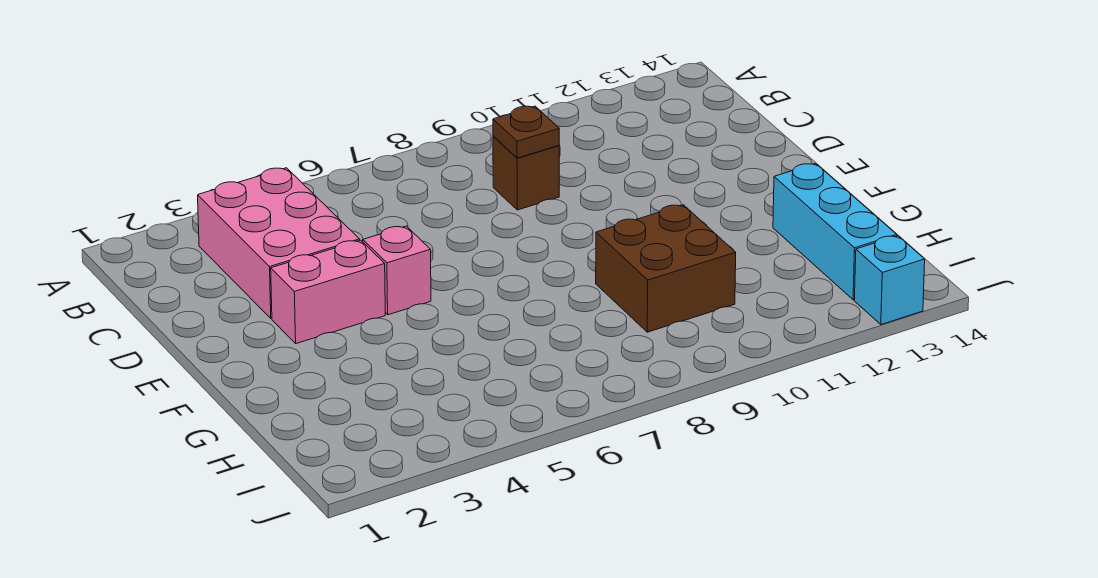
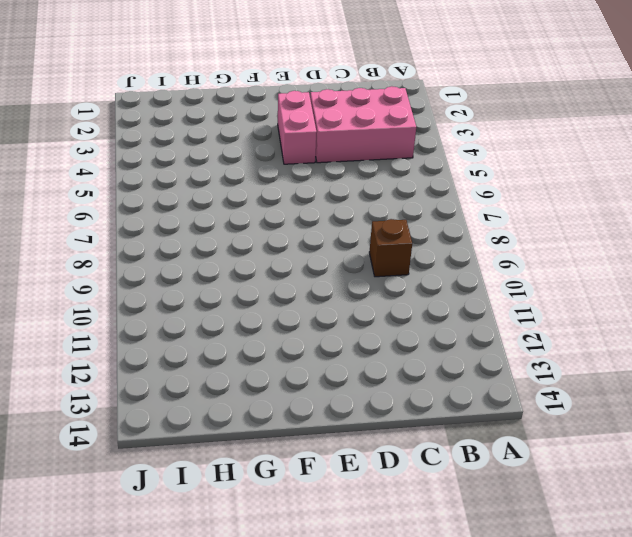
none -> pink 1x1 brick [363,226,431,315]
none -> brown 2x2 brick [596,205,736,332]

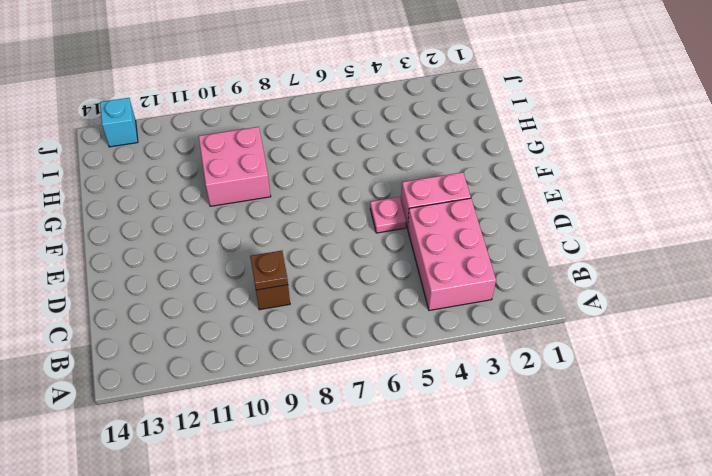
pink 1x1 plate [370,197,406,233] -> pink 1x1 brick [363,226,431,315]
pink 2x2 brick [199,127,271,206] -> brown 2x2 brick [596,205,736,332]
none -> cyan 1x3 brick [773,163,897,300]

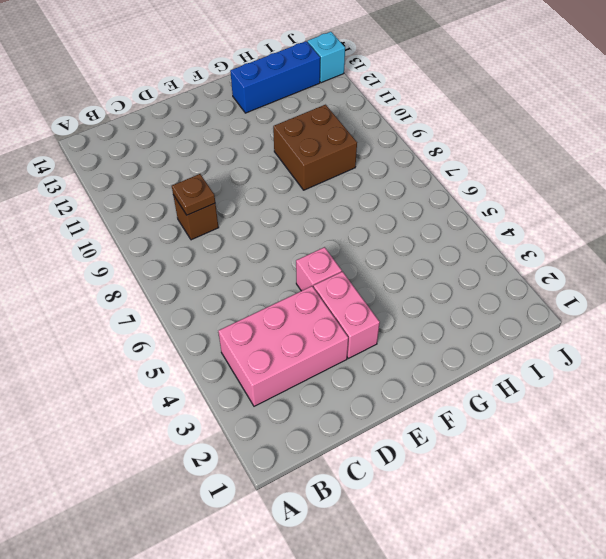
blue 1x3 brick [230,41,320,113] -> cyan 1x3 brick [773,163,897,300]

